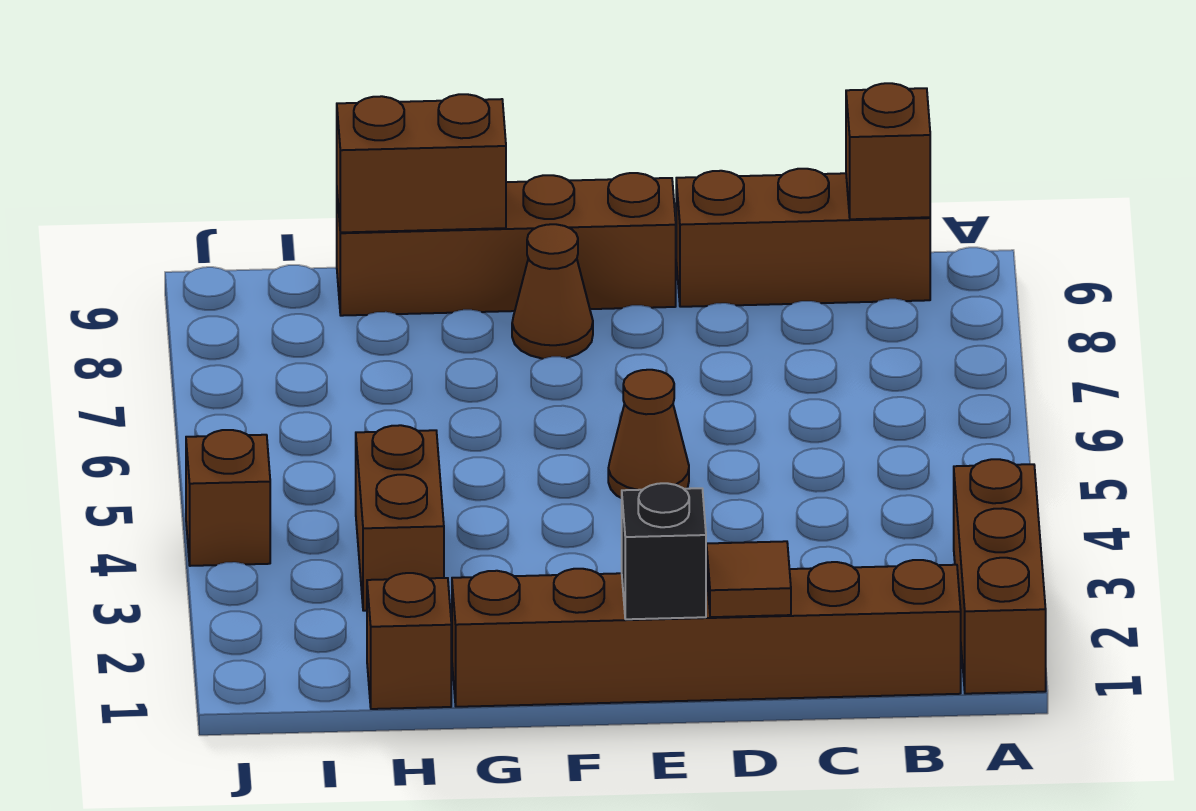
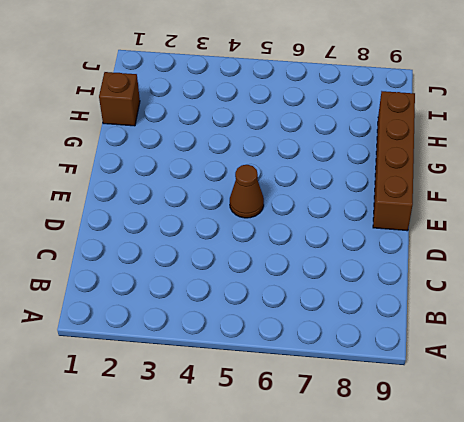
none -> brown 1x3 brick [954,459,1046,694]
none -> brown 1x6 brick [452,560,961,707]
none -> brown 1x3 brick [676,169,930,307]

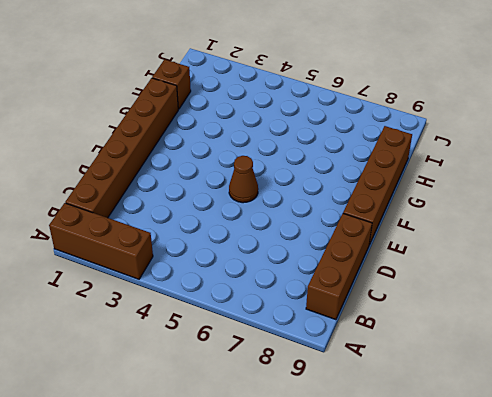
none -> brown 1x1 cone [512,224,593,359]
none -> brown 1x2 brick [356,425,444,611]
none -> brown 1x1 brick [186,430,270,566]

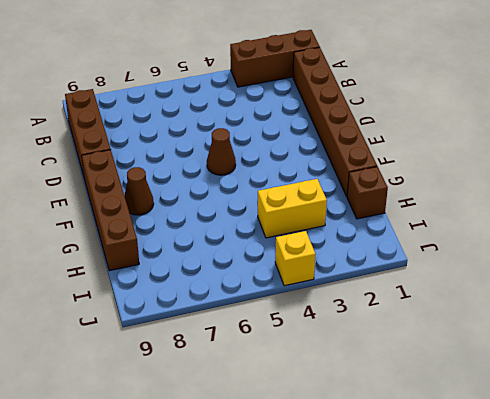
yellow 1x2 brick [258,179,327,238] -> brown 1x2 brick [356,425,444,611]
yellow 1x1 brick [275,231,316,286] -> brown 1x1 brick [186,430,270,566]
none -> brown 1x1 brick [846,83,930,219]
none -> brown 1x1 tile [707,541,791,617]
none -> black 1x1 brick [622,483,706,619]

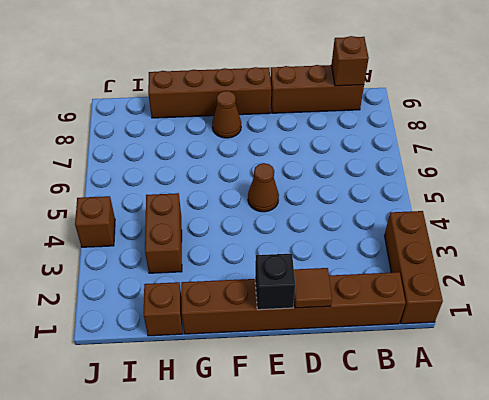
none -> brown 1x2 brick [337,94,506,232]

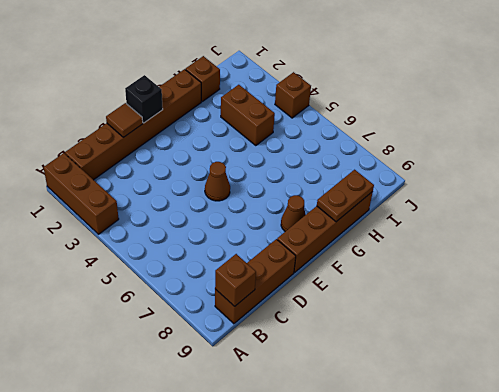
brown 1x2 plate [317,170,374,222] -> brown 1x2 brick [337,94,506,232]

